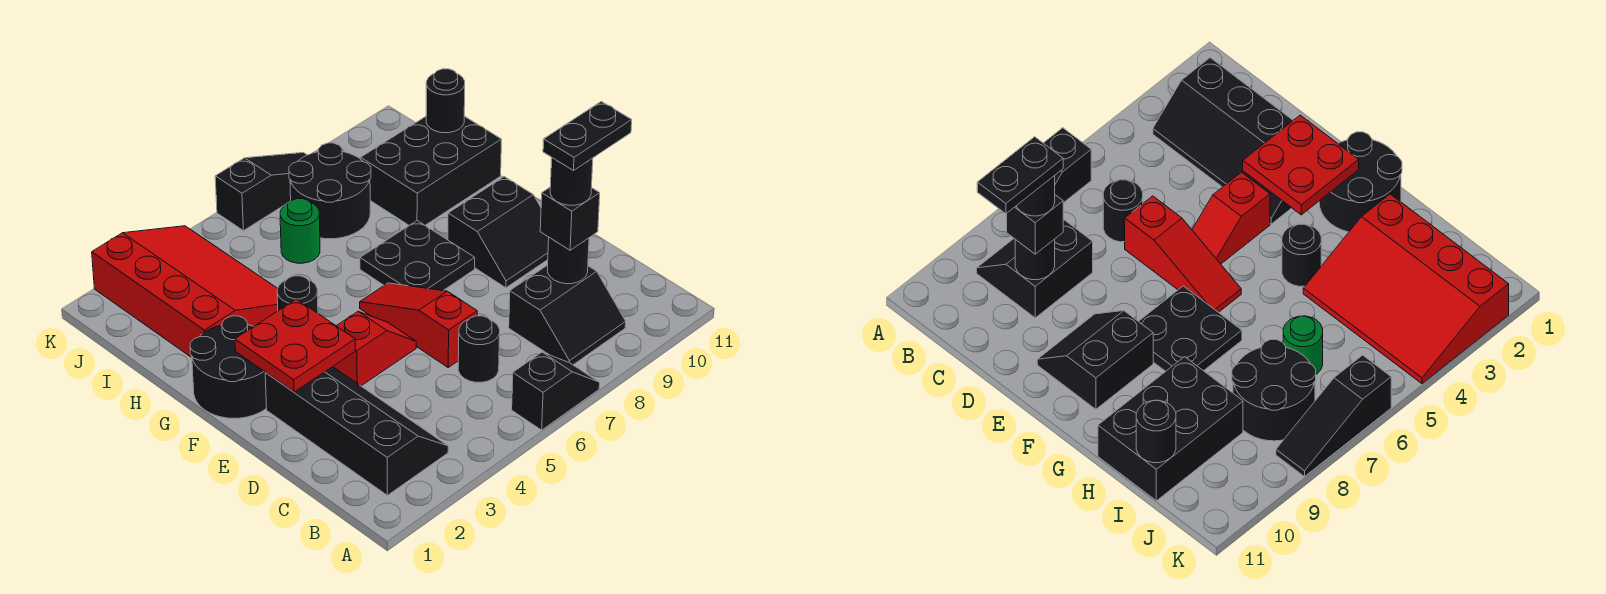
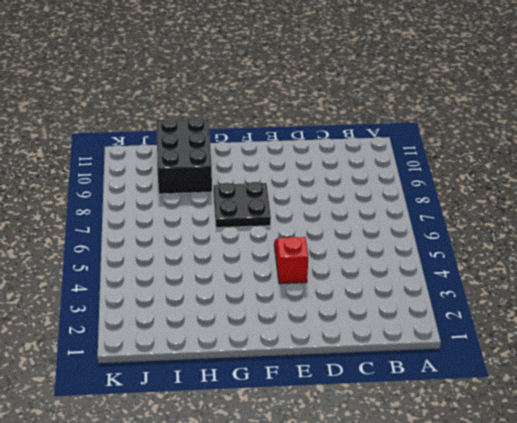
none -> black 1x2 slope [512,352,600,430]
none -> black 2x4 slope [265,367,448,495]
none -> black 2x2 slope [509,265,626,365]

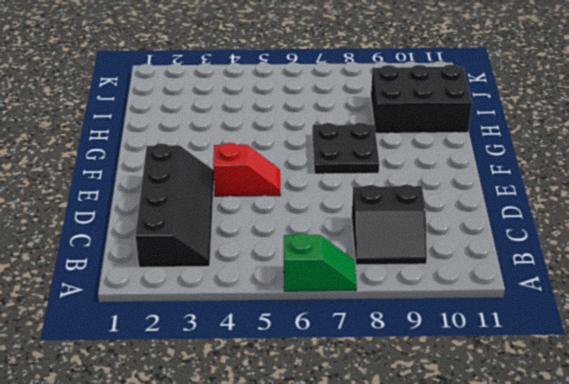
green 1x2 slope [284,233,357,291] -> black 1x2 slope [512,352,600,430]
none -> black 1x1 round brick [458,316,500,382]
none -> red 1x3 slope [360,283,477,367]
none -> black 2x2 slope [448,177,549,288]

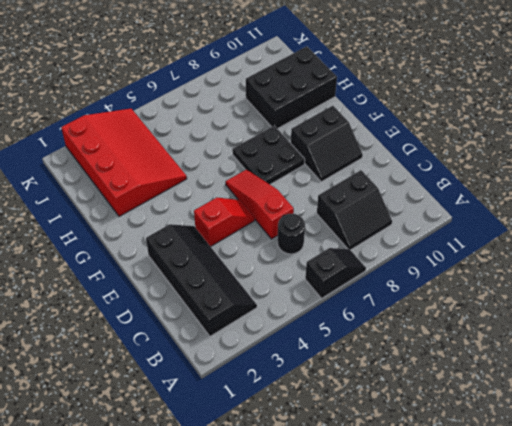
none -> black 2x2 round brick [190,316,267,418]
none -> black 1x1 round brick [277,276,318,313]
none -> green 1x1 round brick [280,199,320,263]

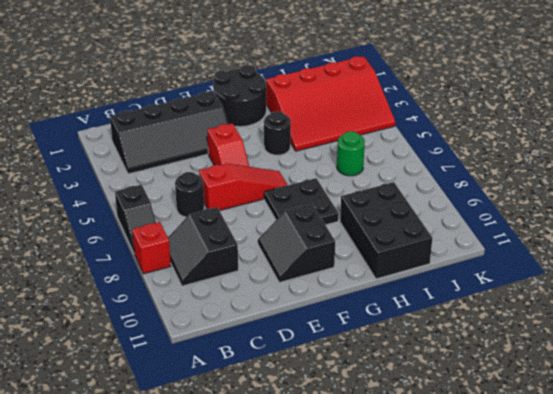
red 1x1 brick [132,222,171,274] -> none
none -> black 2x2 round brick [289,143,371,239]
none -> black 1x3 slope [215,153,307,231]
none -> black 1x1 round brick [548,238,589,284]

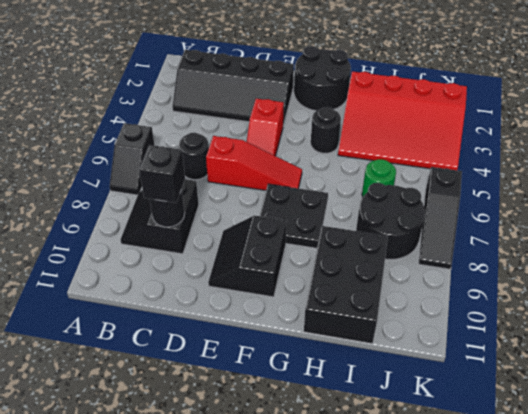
none -> red 2x2 plate [235,299,355,392]
none -> black 1x1 round brick [426,69,465,133]
none -> black 1x1 round brick [550,158,593,205]

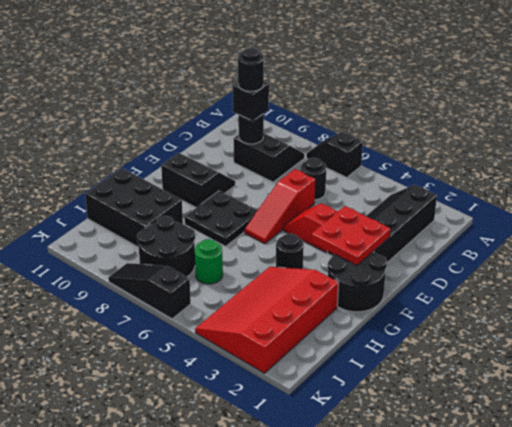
none -> black 1x1 round brick [426,69,465,133]
none -> black 1x2 plate [543,102,632,170]

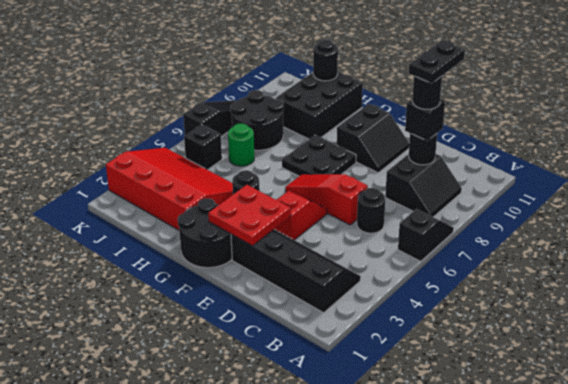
black 1x1 brick [184,125,222,170] -> none

